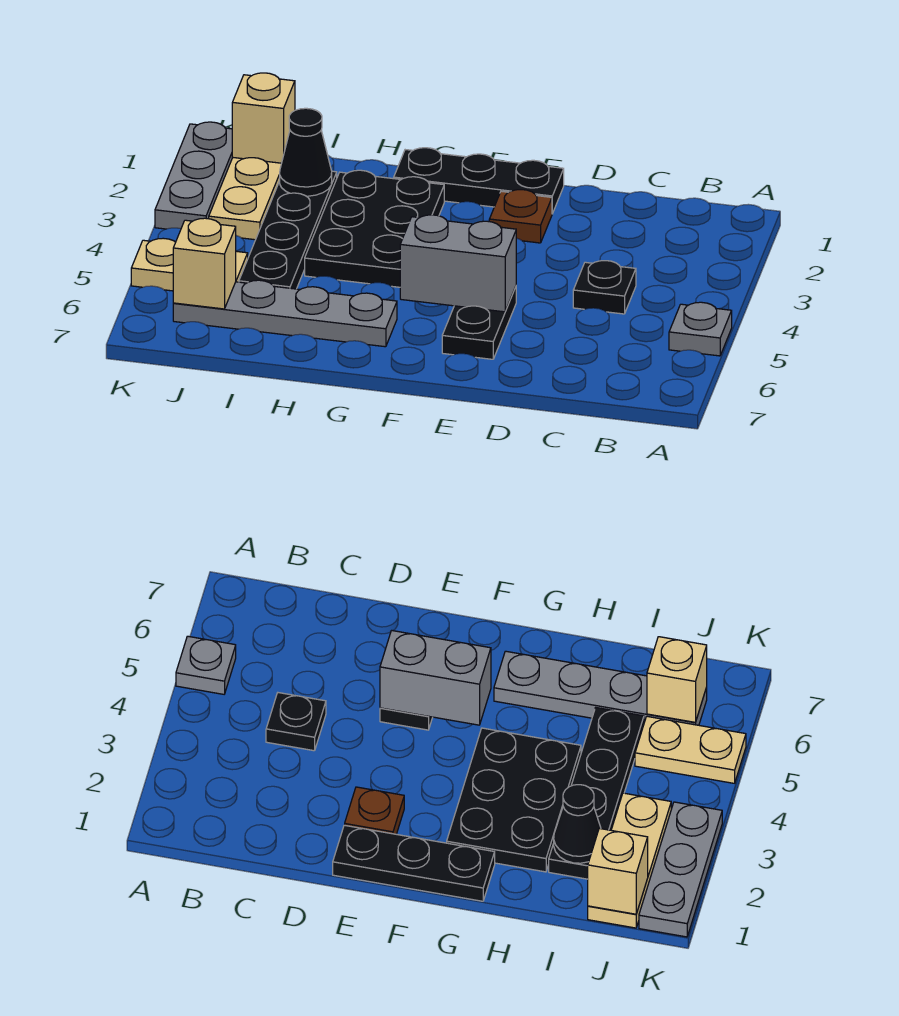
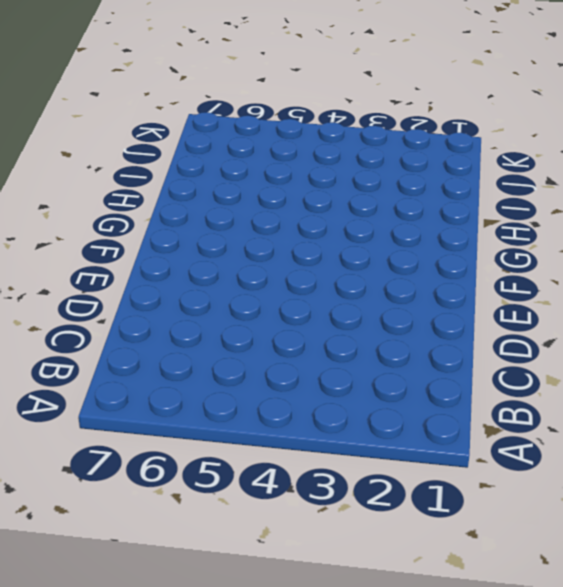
none -> grey 1x1 plate [669,302,732,356]
none -> black 1x1 plate [573,261,636,314]
none -> black 1x3 plate [394,148,564,214]

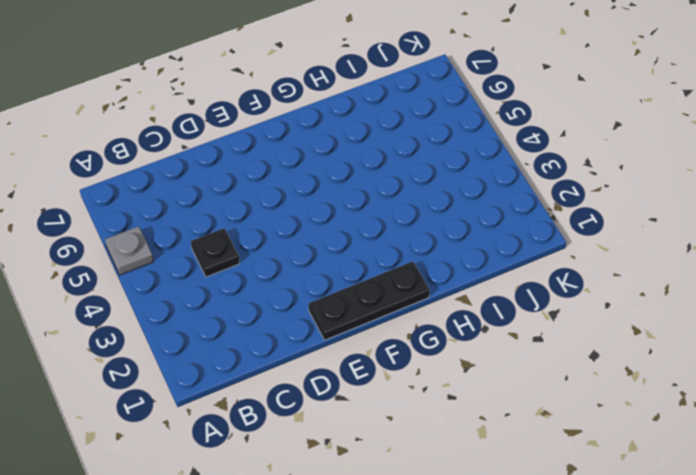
none -> brown 1x1 plate [489,190,552,243]
none -> black 1x2 plate [442,287,516,359]
none -> black 2x3 plate [305,170,444,287]

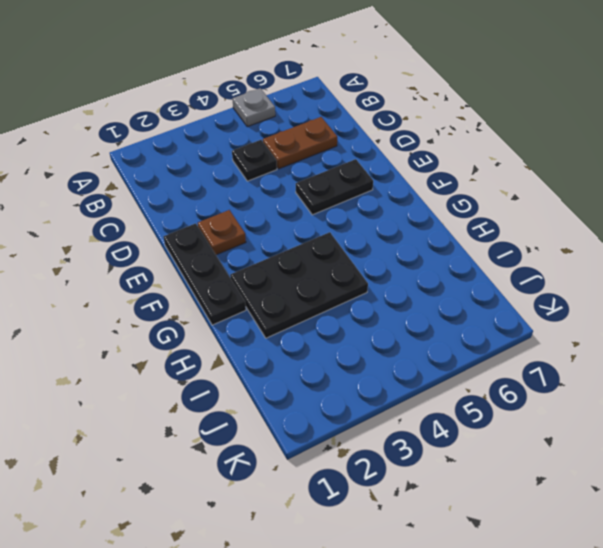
brown 1x2 plate [263,117,337,169] -> none
none -> grey 1x4 plate [173,280,397,347]
none -> black 1x4 plate [239,171,337,289]
none -> tan 1x3 plate [209,158,281,240]

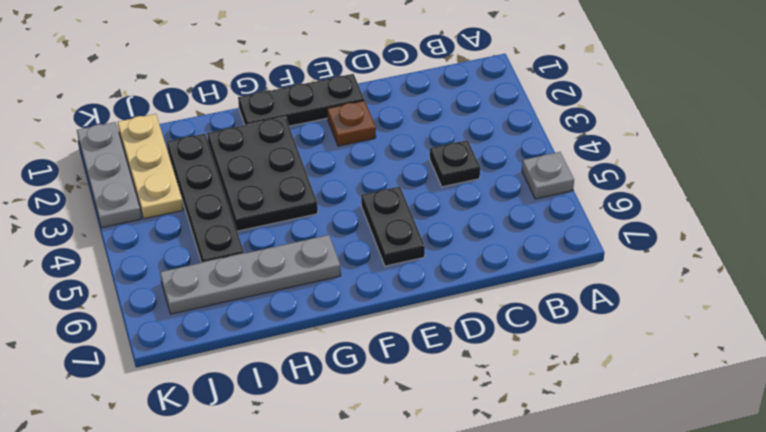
none -> tan 1x2 plate [131,238,248,291]
none -> grey 1x2 brick [400,215,516,312]
none -> black 1x1 cone [280,108,332,196]

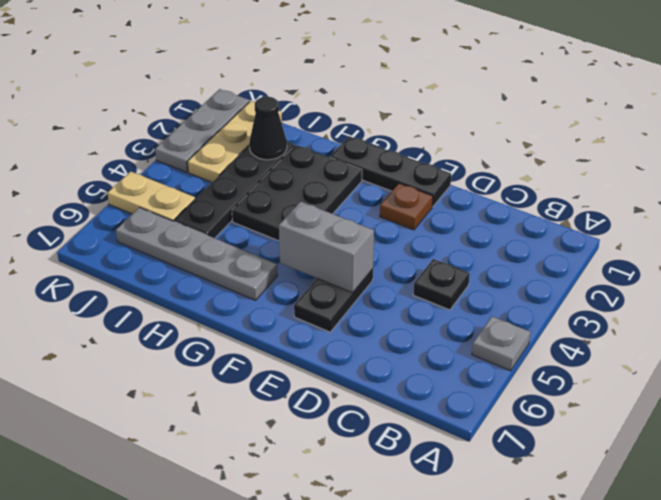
none -> tan 1x1 brick [232,73,295,163]
none -> tan 1x1 brick [173,218,236,309]

